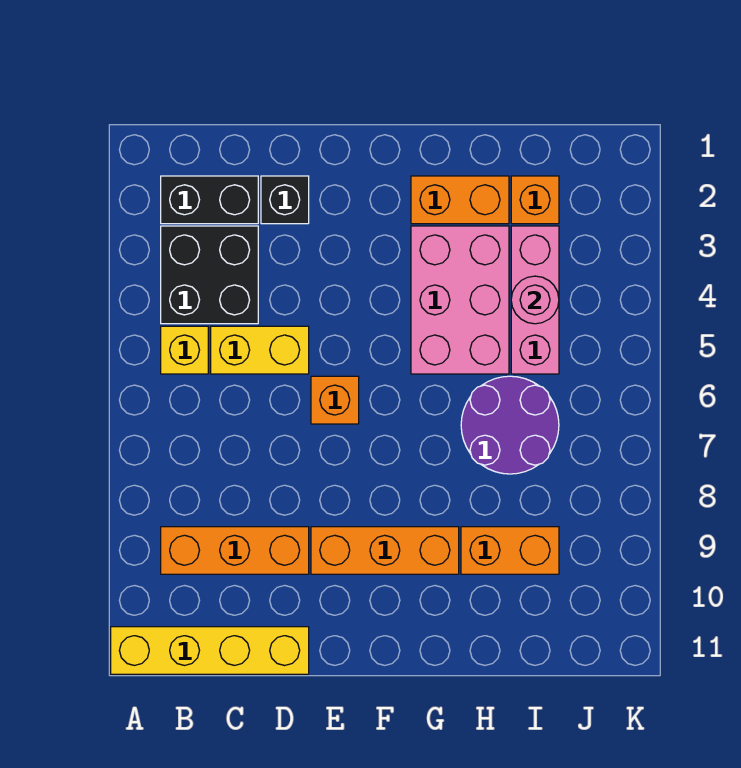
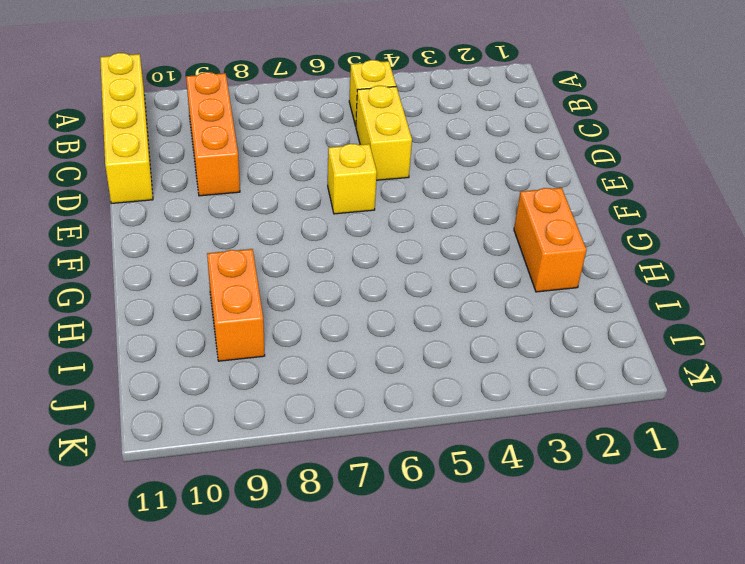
yellow 1x1 brick [328,144,377,214] -> orange 1x1 brick [311,376,359,424]
none -> black 1x2 brick [161,176,258,224]
none -> black 2x2 brick [161,226,258,324]
none -> black 1x1 brick [261,176,309,224]

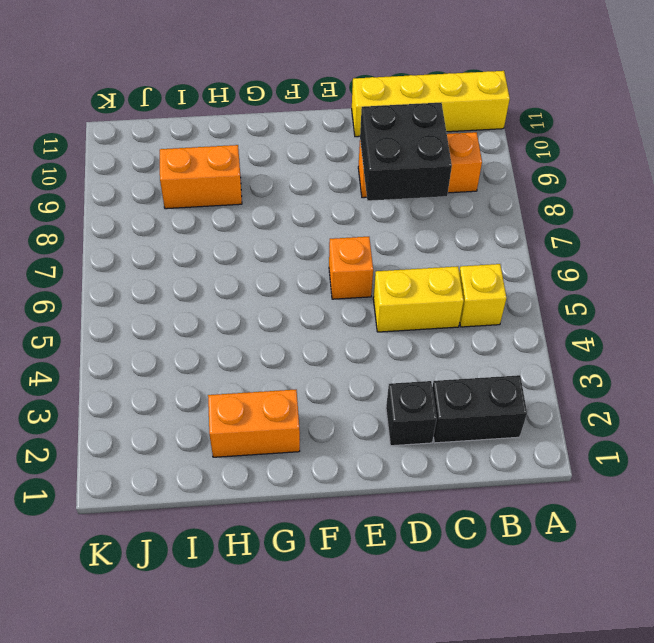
black 2x2 brick [360,103,452,201] -> black 2x2 brick moved to [161,226,258,324]
none -> orange 1x3 brick [311,527,459,574]
none -> pink 2x3 brick [411,226,509,374]
none -> purple 2x2 round brick [461,376,559,474]

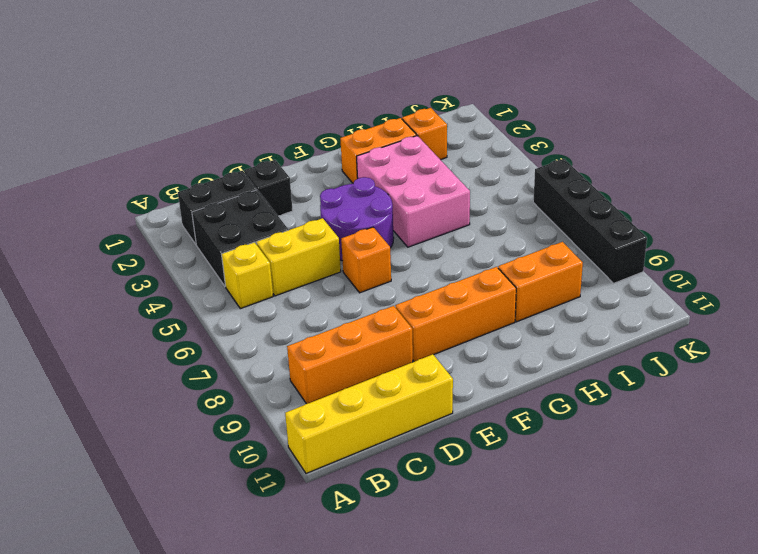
purple 2x2 round brick [320,177,394,261] -> purple 2x2 round brick moved to [461,376,559,474]
black 1x4 brick [533,159,647,283] -> none
none -> pink 1x3 brick [511,226,559,374]
none -> pink 1x1 round brick [511,276,559,324]

